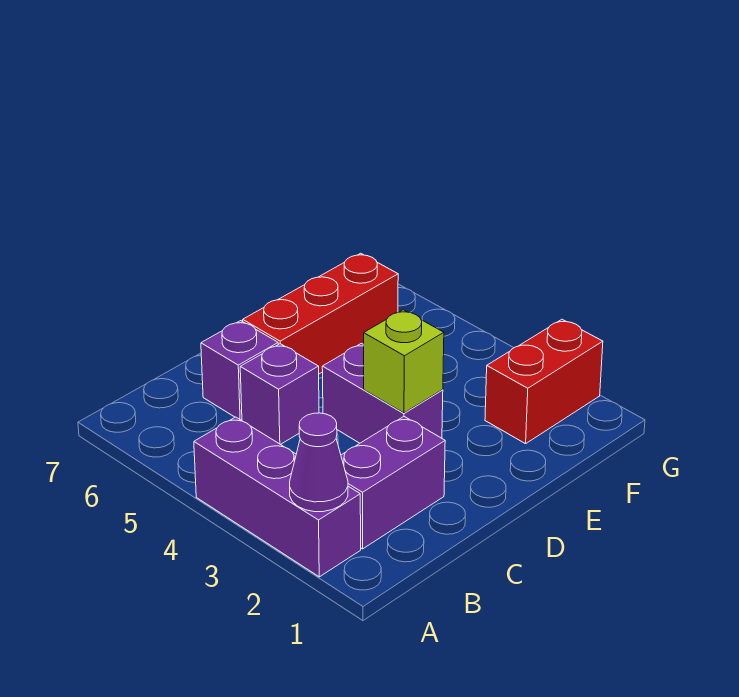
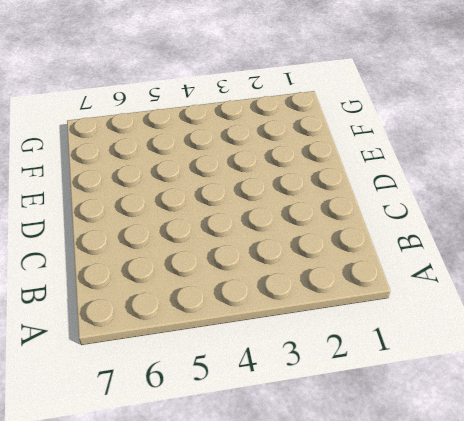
none -> purple 1x3 brick [194,417,361,577]
none -> purple 1x2 brick [341,417,445,549]

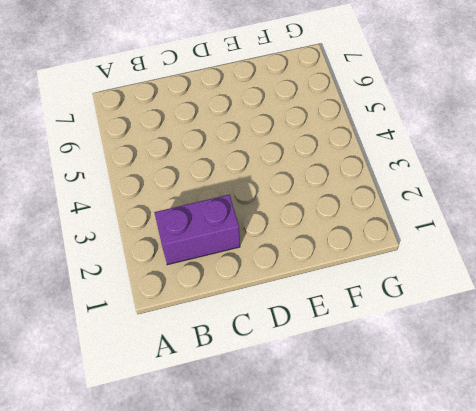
none -> purple 1x3 brick [194,417,361,577]
none -> purple 1x1 brick [240,344,319,445]

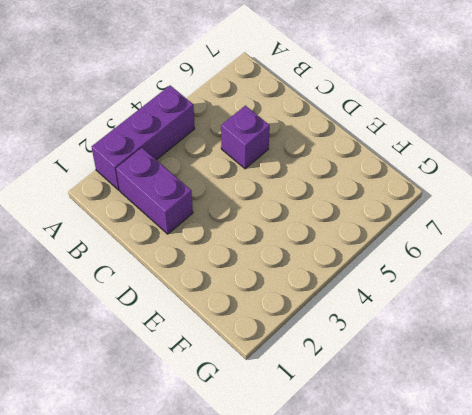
none -> purple 1x1 brick [201,321,278,420]
none -> purple 1x2 brick [322,343,443,443]

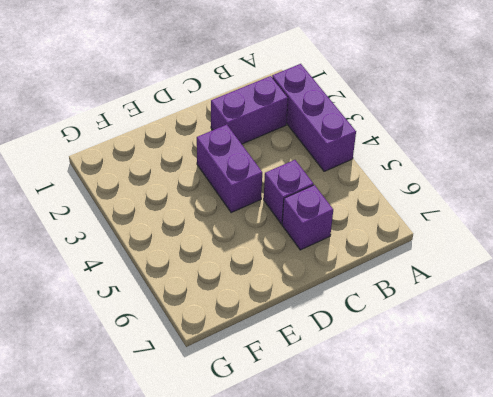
none -> red 1x3 brick [243,253,398,374]
none -> red 1x2 brick [485,319,603,444]

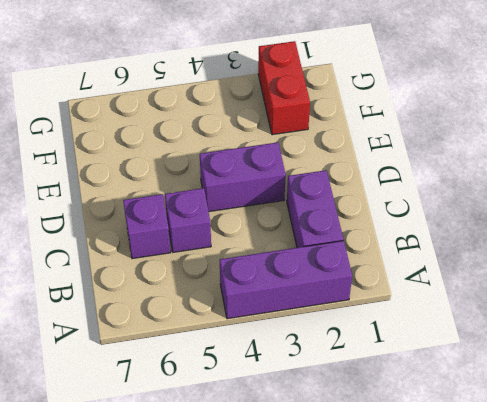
none -> red 1x3 brick [243,253,398,374]
none -> purple 1x1 cone [290,413,348,512]

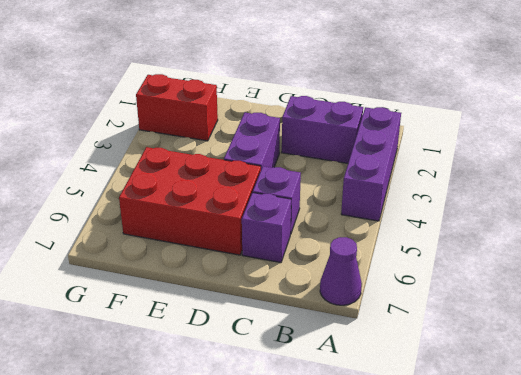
purple 1x1 cone [320,237,362,305] -> purple 1x1 cone moved to [290,413,348,512]
red 2x3 brick [119,147,261,255] -> red 1x3 brick [243,253,398,374]
none -> lime 1x1 brick [364,310,444,413]

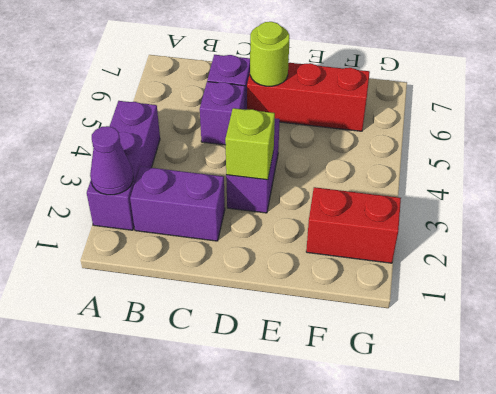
lime 1x1 round brick [250,22,290,86] -> none

